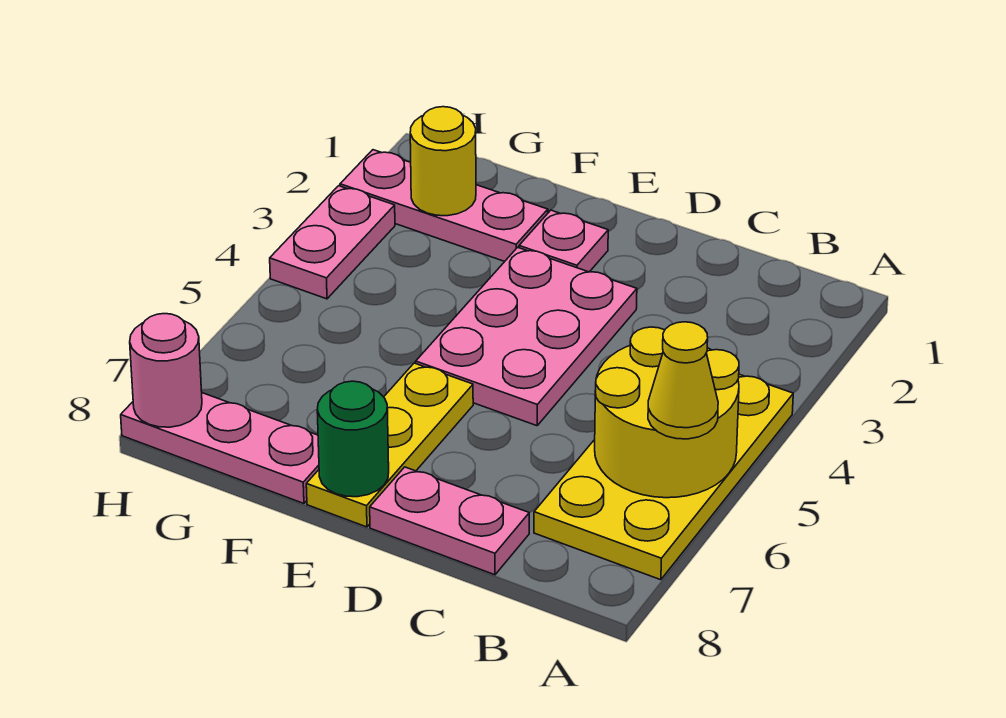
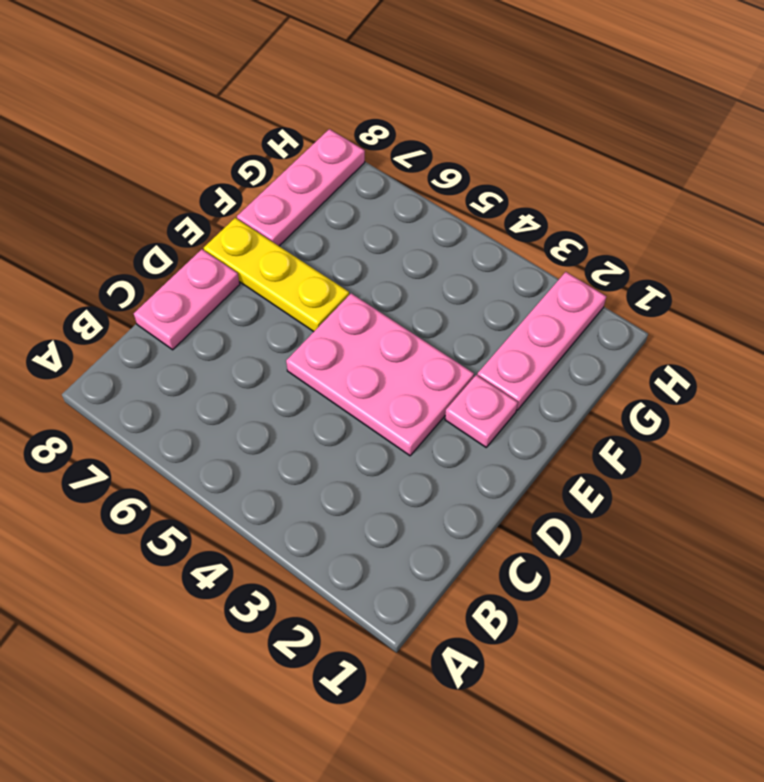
none -> yellow 2x4 plate [534,374,793,580]
none -> pink 1x2 plate [270,186,395,299]
none -> yellow 2x2 round brick [595,327,739,498]

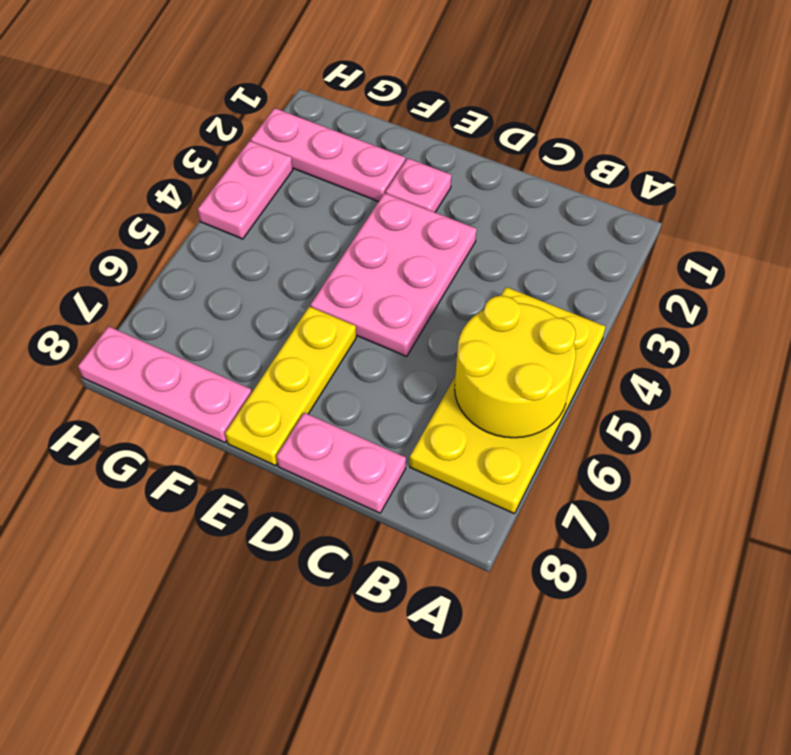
none -> green 1x1 round brick [317,381,389,497]
none -> yellow 1x1 round brick [410,107,476,216]
none -> pink 1x1 round brick [130,314,202,427]

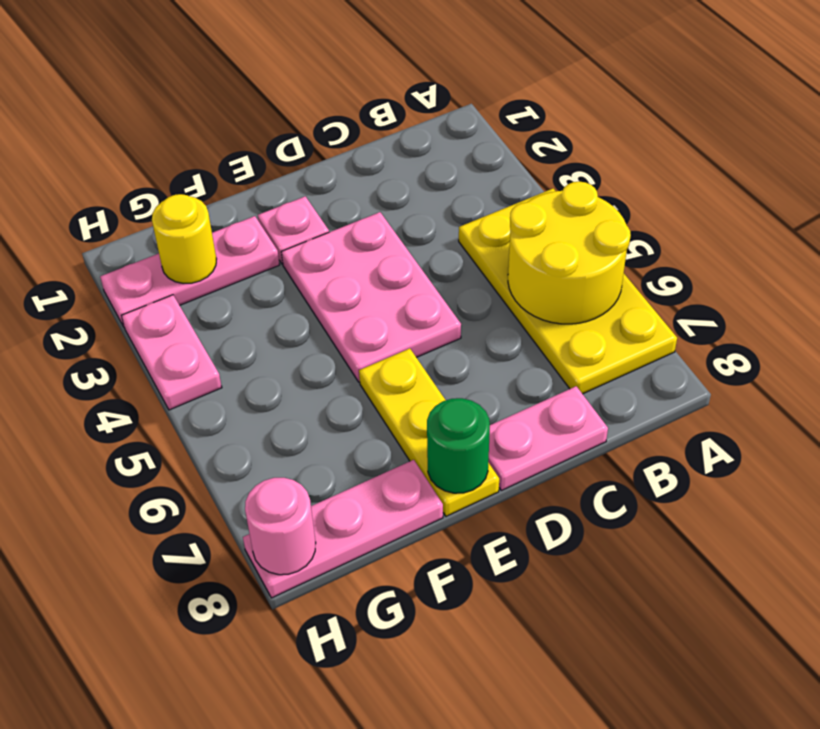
none -> yellow 1x1 cone [648,322,718,439]

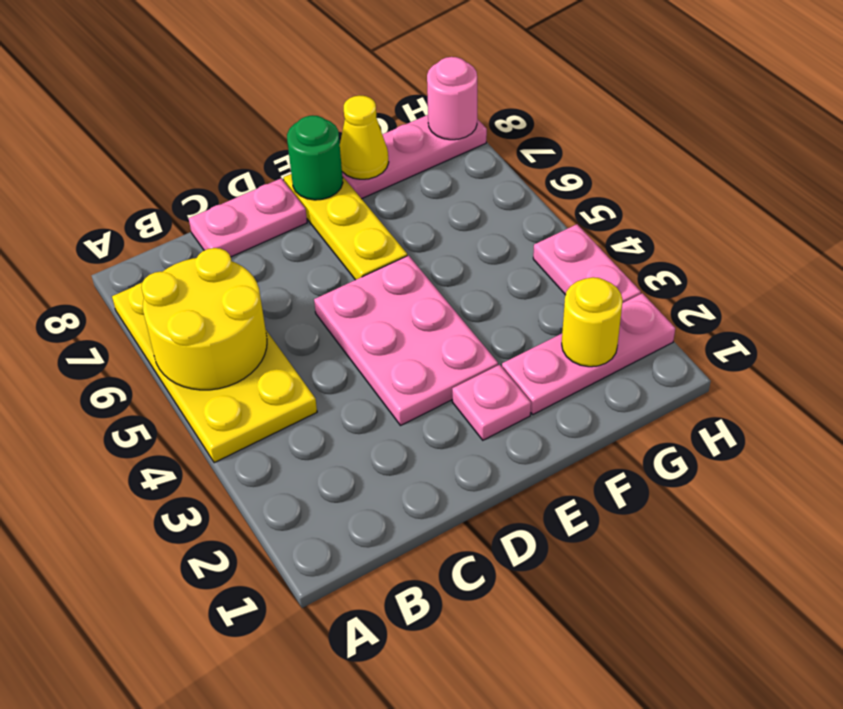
yellow 1x1 cone [340,95,389,179] -> yellow 1x1 cone moved to [648,322,718,439]

